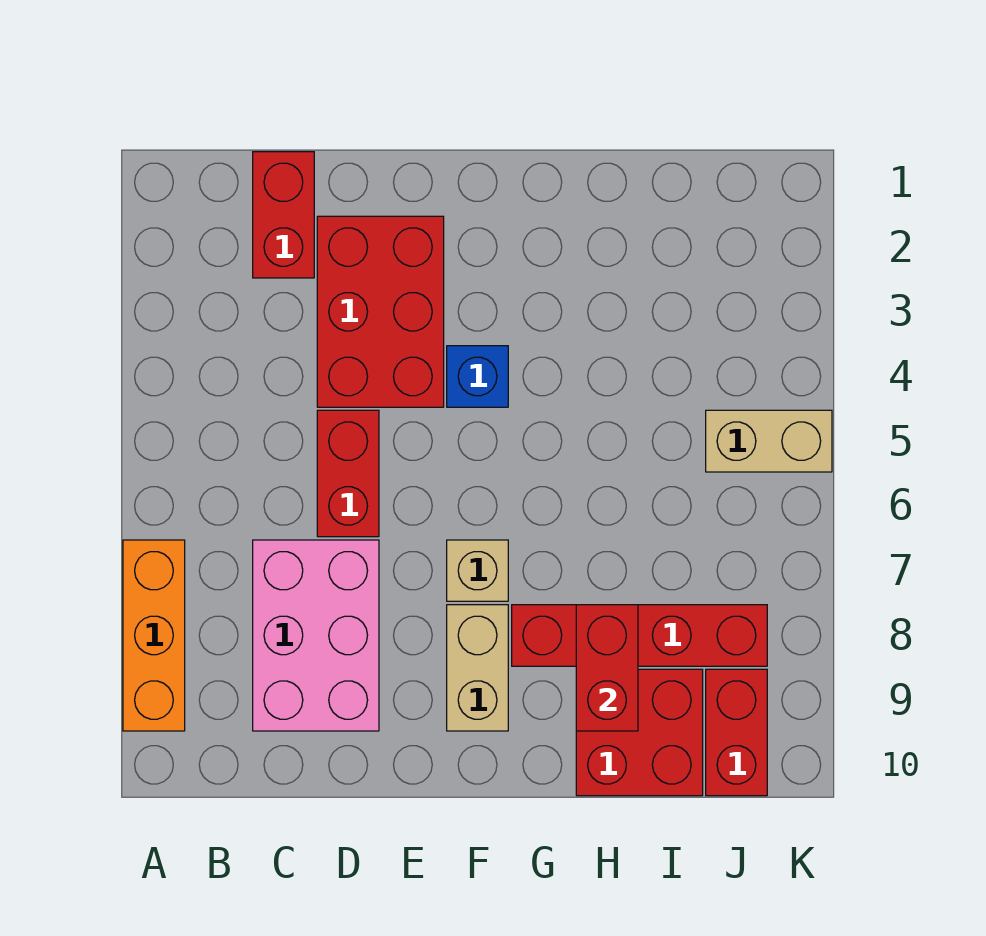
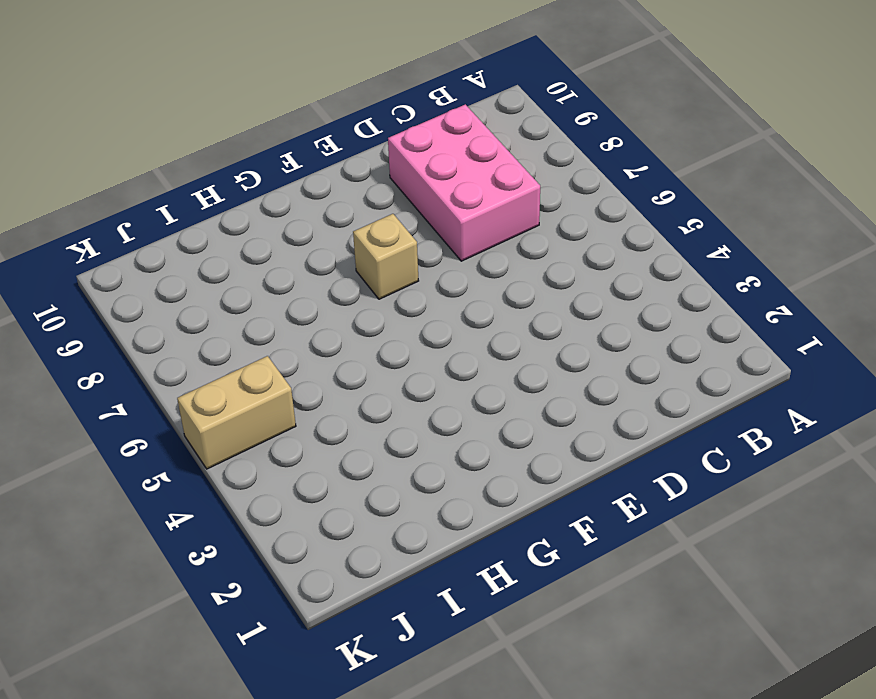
none -> orange 1x3 brick [123,540,185,731]
none -> red 1x2 brick [253,152,314,278]
none -> red 2x3 brick [317,216,444,407]

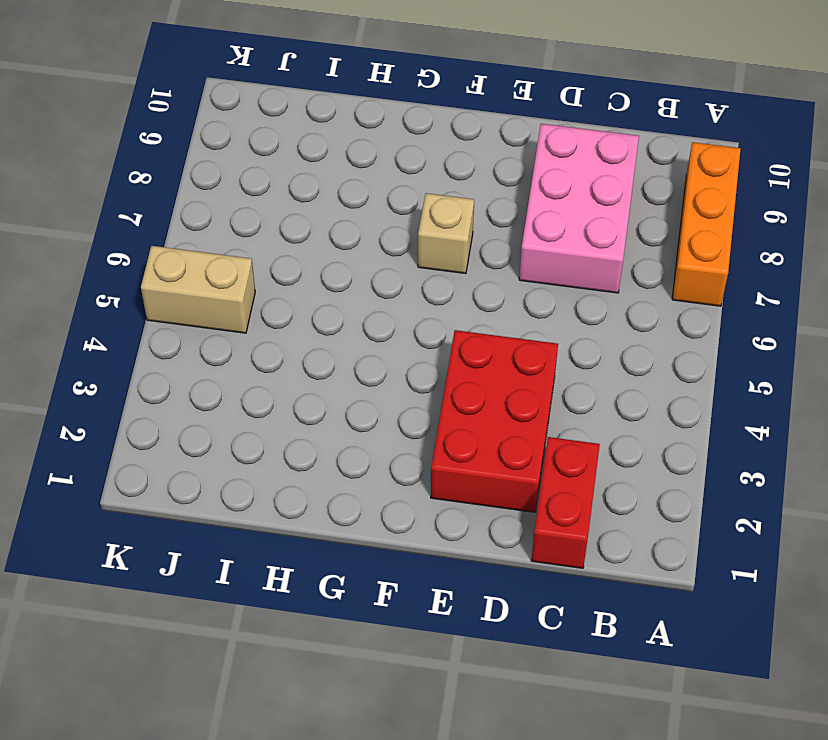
none -> red 1x2 brick [317,410,379,537]
none -> blue 1x1 brick [447,346,508,407]
none -> tan 1x2 brick [447,605,508,731]

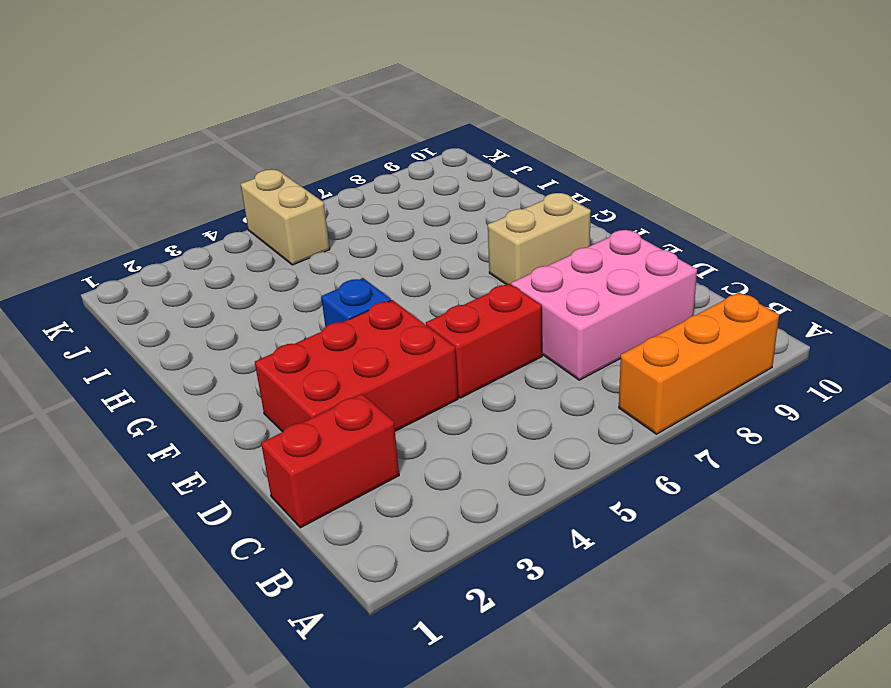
none -> tan 1x1 brick [447,540,508,601]
none -> red 1x4 brick [512,605,767,666]
none -> red 2x2 brick [576,669,703,796]

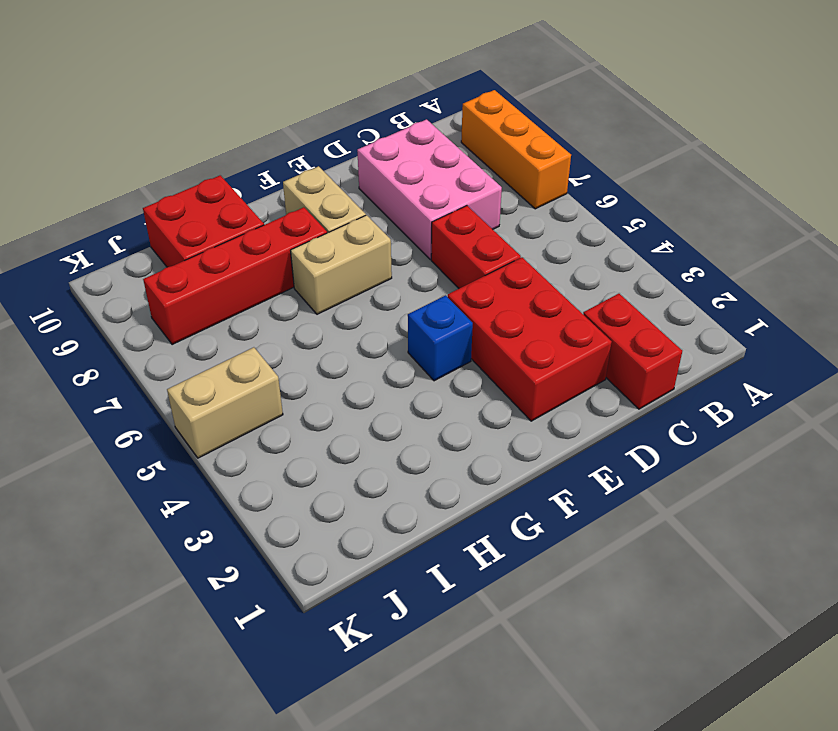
tan 1x2 brick [290,215,392,314] -> tan 1x1 brick [447,540,508,601]
none -> red 1x2 brick [706,669,767,796]
none -> red 1x2 brick [576,605,638,731]

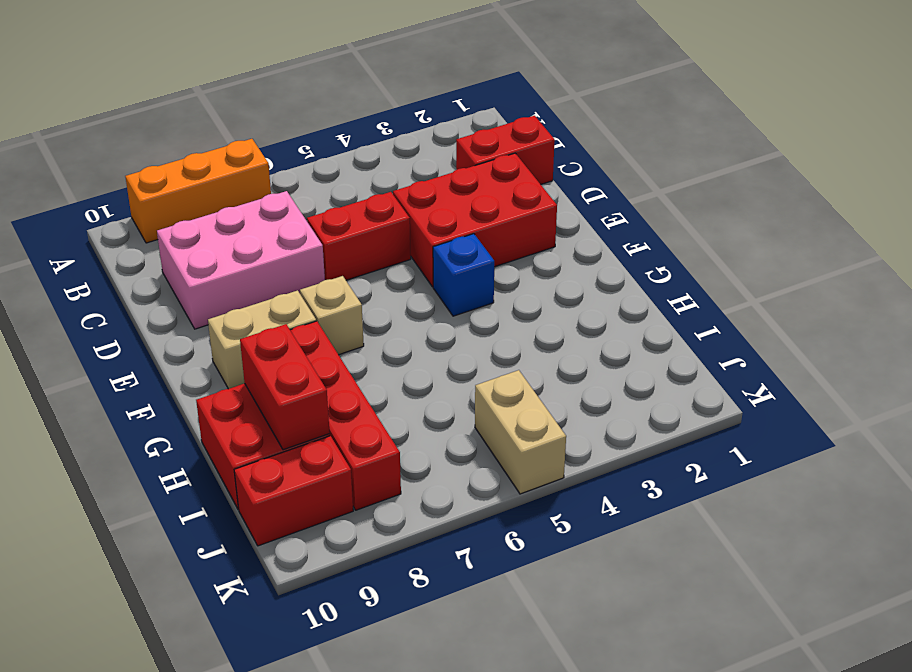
red 1x2 brick [240,324,330,450] -> red 1x2 brick turned to [576,605,638,731]

